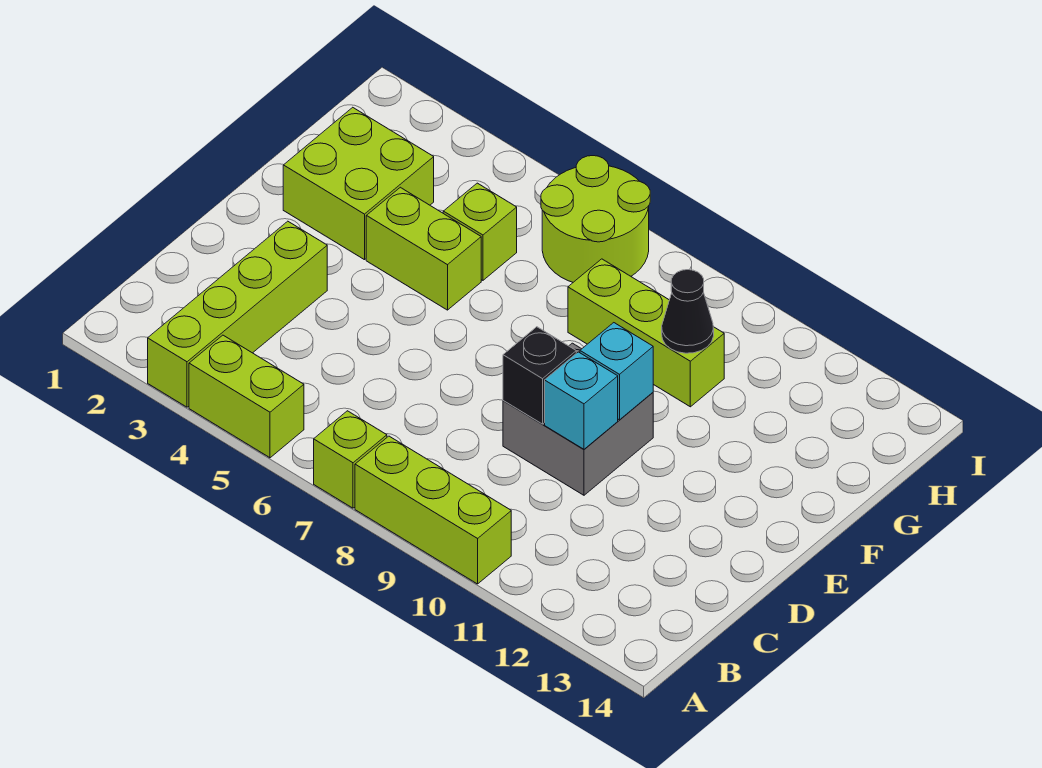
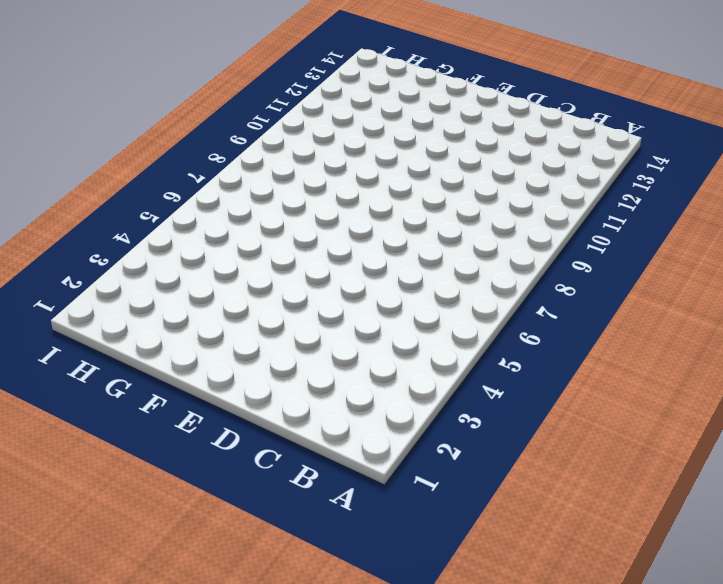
none -> lime 1x4 brick [148,221,327,407]
none -> lime 1x2 brick [189,335,304,458]
none -> lime 1x1 brick [314,411,387,508]

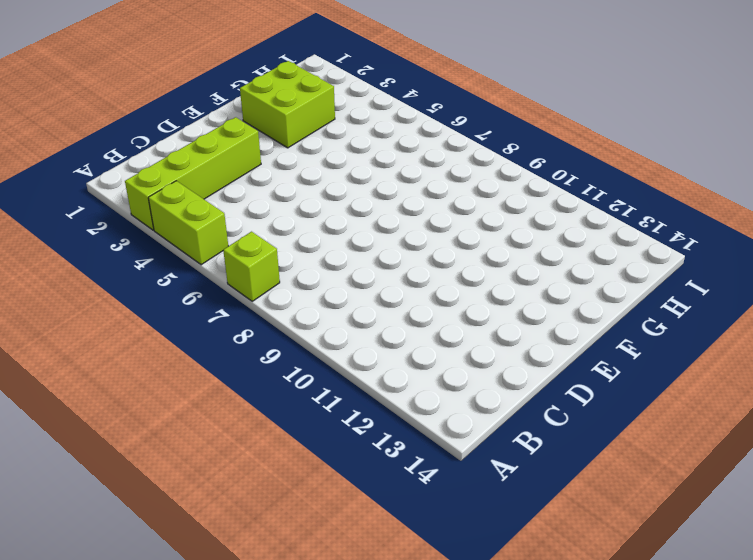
none -> lime 1x3 brick [355,436,511,584]
none -> grey 2x2 brick [503,343,653,495]
none -> lime 1x2 brick [366,187,481,310]

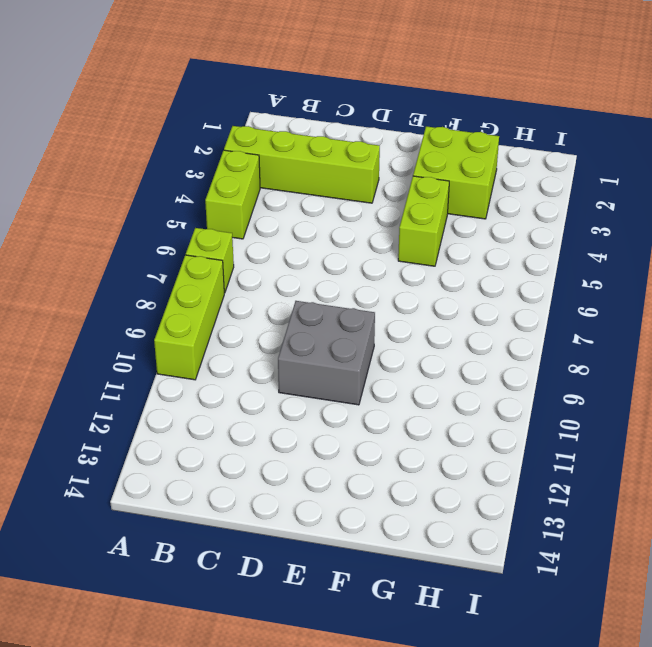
none -> lime 1x1 brick [443,183,517,280]
none -> lime 1x3 brick [568,259,724,407]
none -> lime 2x2 round brick [541,156,650,282]

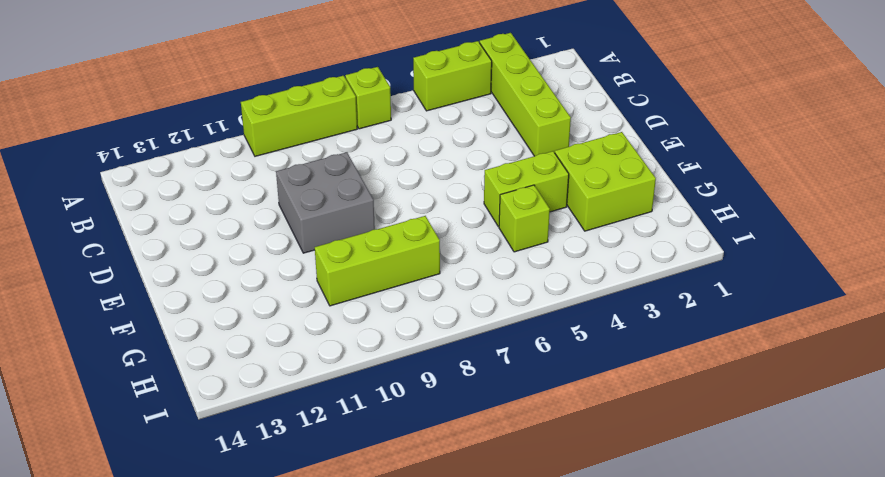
none -> lime 2x2 round brick [541,156,650,282]
none -> black 1x1 brick [503,327,576,424]
none -> cyan 1x1 brick [545,352,618,449]

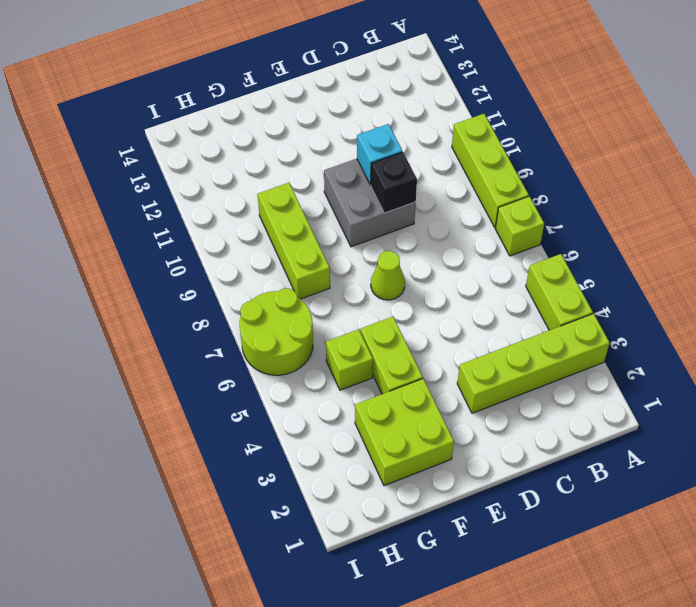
lime 1x1 cone [371,251,405,300] -> none
none -> cyan 1x1 brick [580,323,653,420]
none -> black 1x1 cone [662,270,714,353]

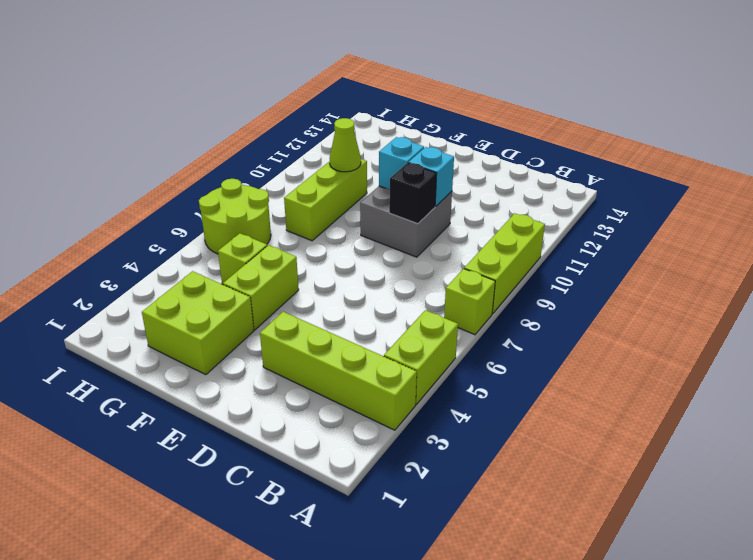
lime 1x1 cone [330,118,361,172] -> black 1x1 cone [662,270,714,353]

